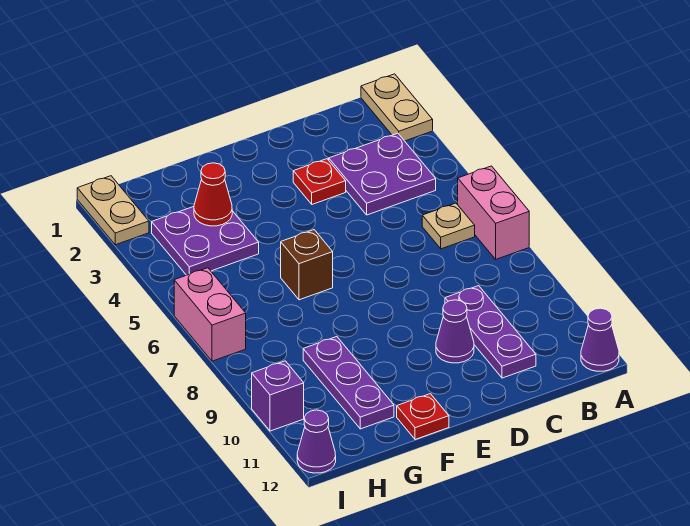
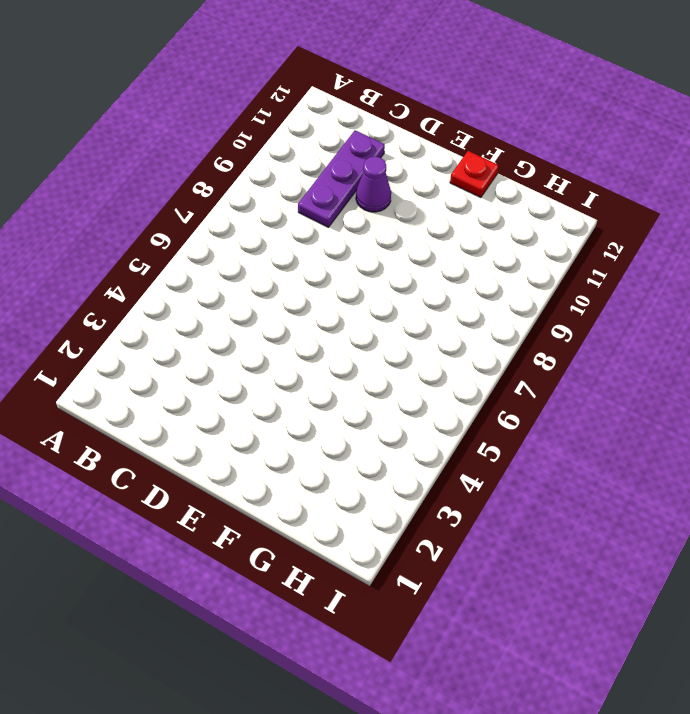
none -> tan 1x2 plate [361,74,433,141]
none -> pink 1x2 brick [458,166,529,259]
none -> purple 1x1 cone [581,308,619,371]

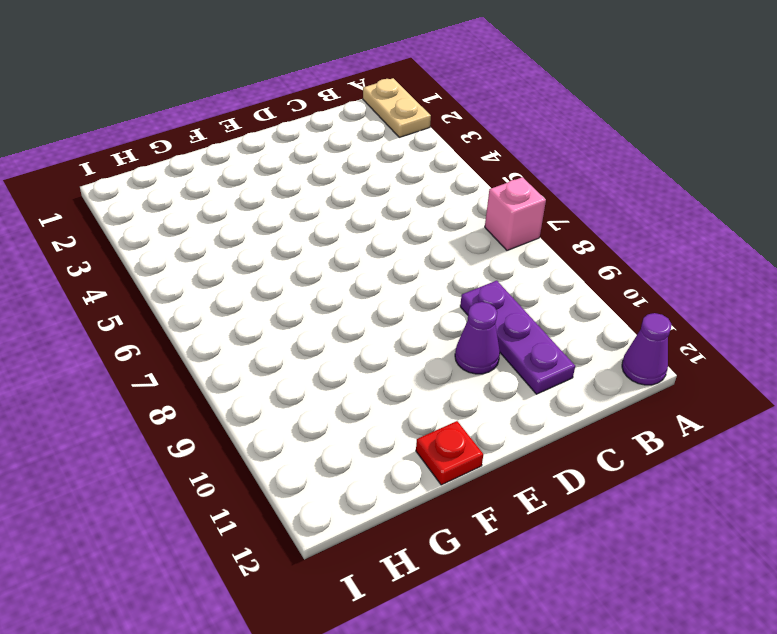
pink 1x1 brick [485,177,546,250] -> pink 1x2 brick [458,166,529,259]
none -> purple 2x2 plate [329,133,436,215]
none -> tan 1x1 plate [422,203,475,249]
none -> red 1x1 plate [293,159,346,204]

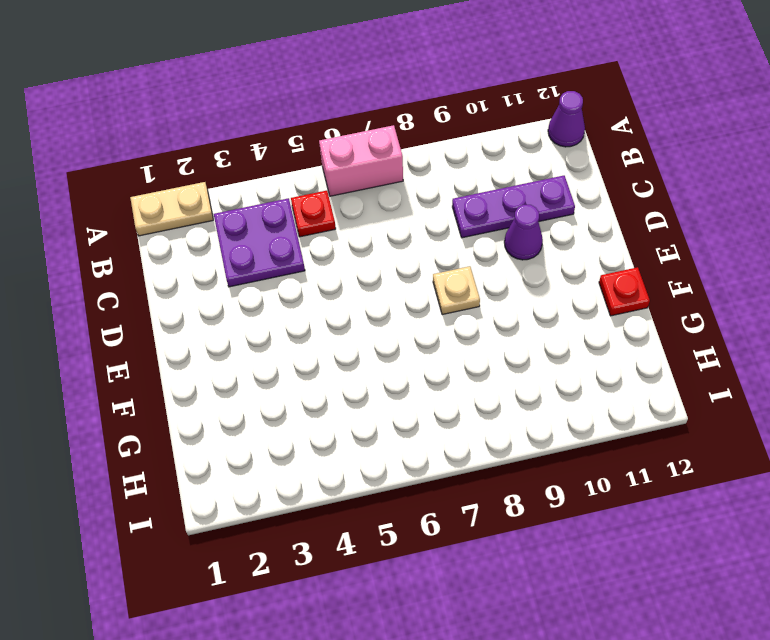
red 1x1 plate [291,191,336,237] -> red 1x1 plate moved to [293,159,346,204]
tan 1x1 plate [433,266,480,315] -> tan 1x1 plate moved to [422,203,475,249]
none -> brown 1x1 brick [281,230,333,300]
none -> purple 2x2 plate [152,207,259,275]
none -> purple 1x3 plate [303,337,394,429]

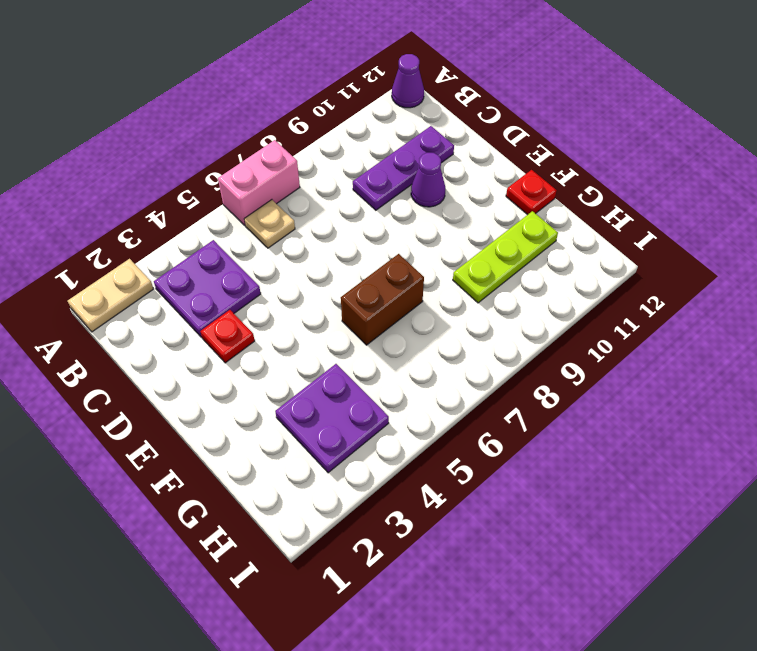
brown 1x2 brick [341,254,424,345] -> brown 1x1 brick [281,230,333,300]
lime 1x3 plate [453,211,558,303] -> purple 1x3 plate [303,337,394,429]
none -> tan 1x2 plate [77,176,149,245]
none -> pink 1x2 brick [174,268,246,361]
none -> purple 1x1 brick [252,361,304,431]

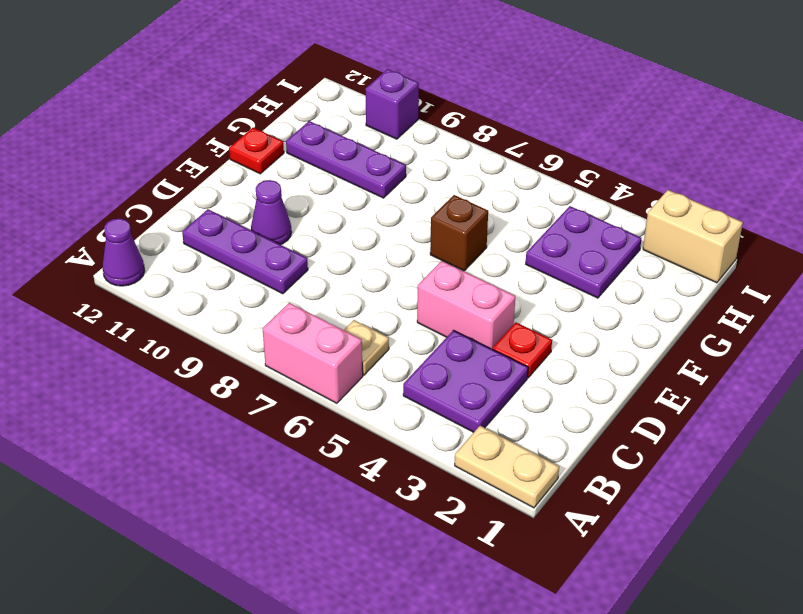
pink 1x2 brick [417,261,515,349] -> pink 1x2 brick moved to [174,268,246,361]
tan 1x2 brick [643,190,743,283] -> tan 1x2 plate [77,176,149,245]
none -> purple 1x1 cone [297,410,336,473]
none -> red 1x1 cone [194,163,232,226]

